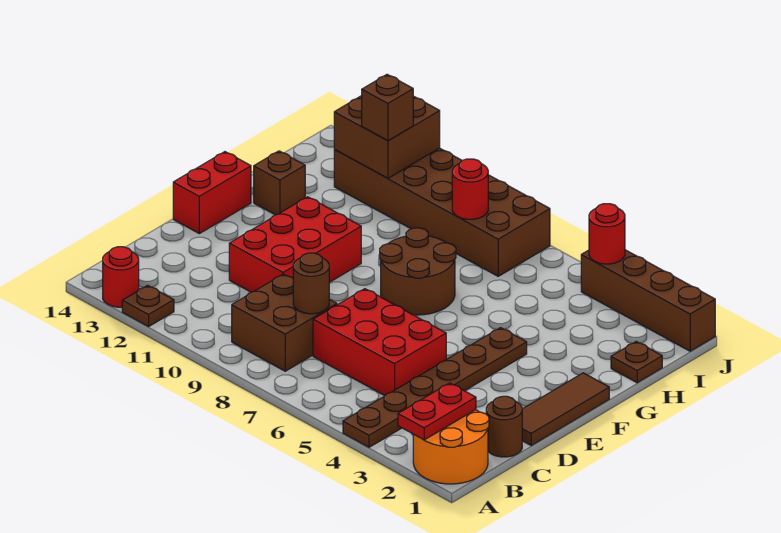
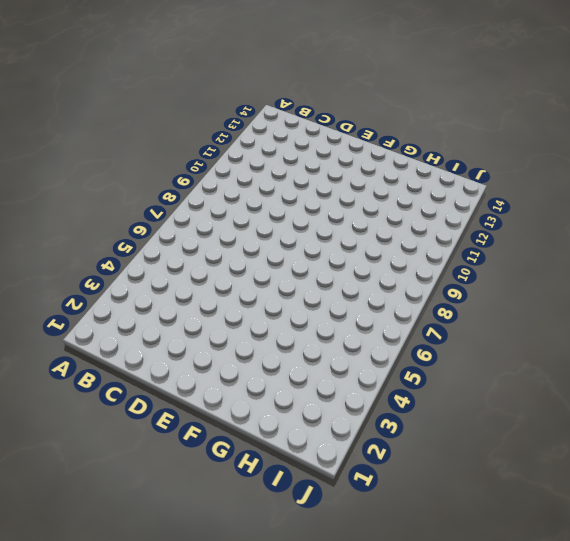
none -> orange 2x2 round brick [413,410,489,484]
none -> brown 1x6 plate [343,328,527,447]
none -> brown 1x1 plate [122,285,174,327]

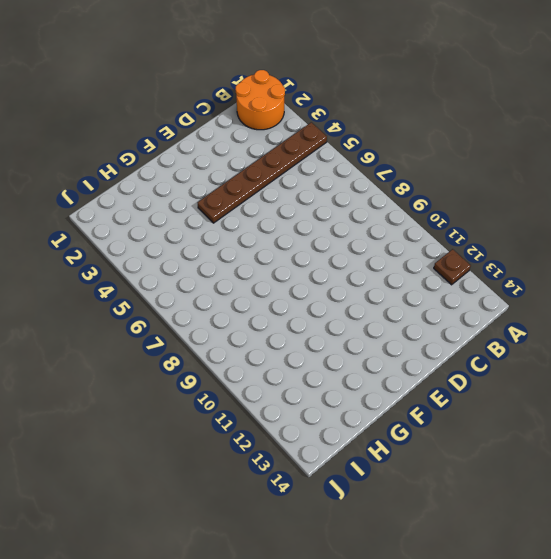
none -> red 1x1 round brick [103,247,139,307]
none -> brown 2x2 brick [232,274,337,371]
none -> brown 1x1 round brick [486,396,522,457]

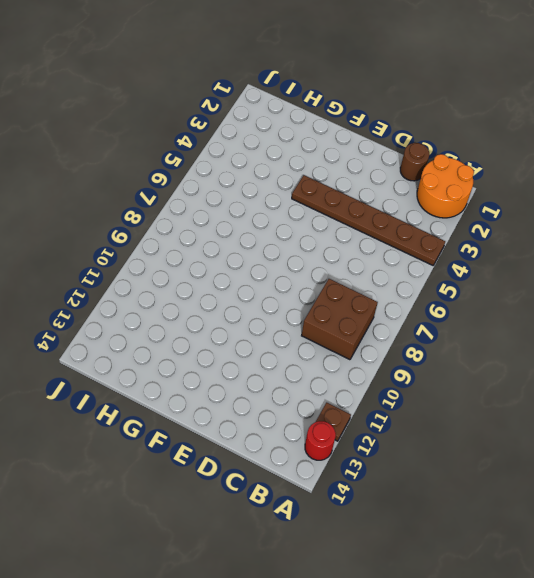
none -> red 2x3 brick [313,289,446,396]
none -> brown 1x3 tile [522,373,609,445]
none -> red 2x3 brick [229,197,361,292]

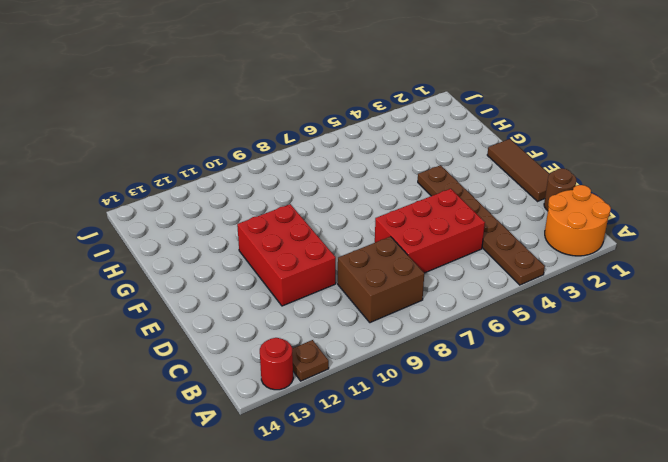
none -> red 1x2 brick [173,152,251,234]
none -> brown 2x2 round brick [380,228,456,315]
none -> brown 1x1 brick [254,151,305,215]

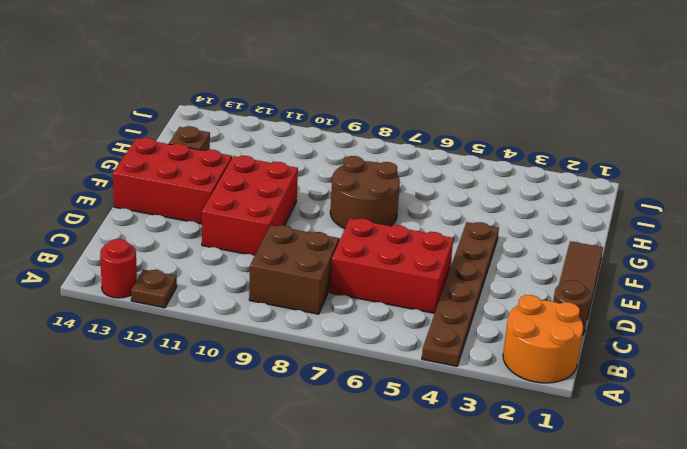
red 2x3 brick [113,138,232,224] -> red 1x2 brick [173,152,251,234]
none -> brown 1x1 plate [611,342,662,383]
none -> brown 2x6 brick [334,148,550,276]
none -> brown 1x4 brick [581,250,715,351]

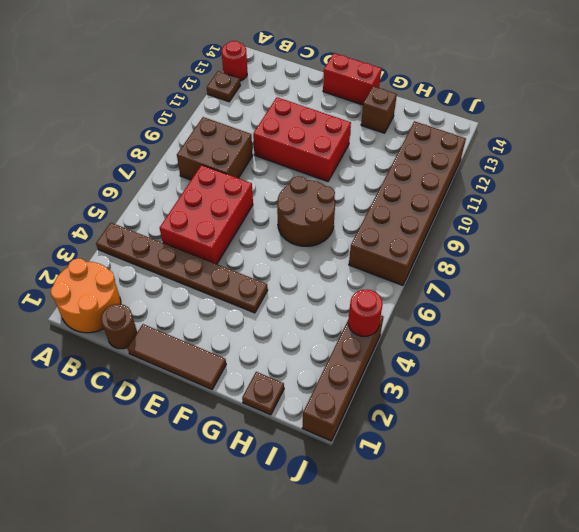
none -> red 1x2 plate [398,383,476,440]
none -> brown 1x1 round brick [293,253,329,314]
none -> red 1x1 round brick [452,159,488,219]

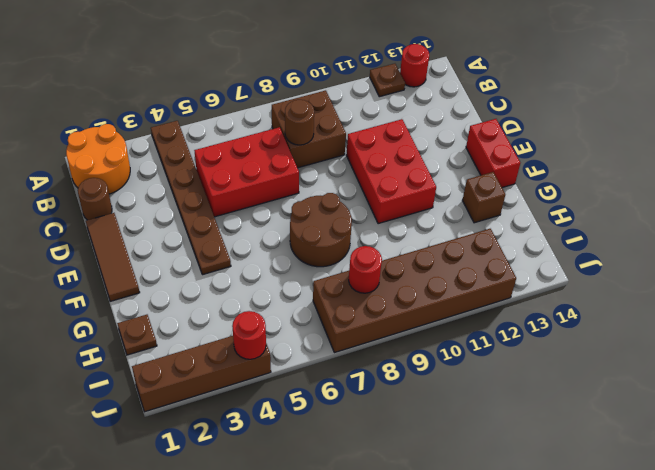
none -> red 1x2 plate [398,383,476,440]
none -> brown 2x2 brick [334,96,440,178]
none -> brown 1x1 brick [362,74,413,141]

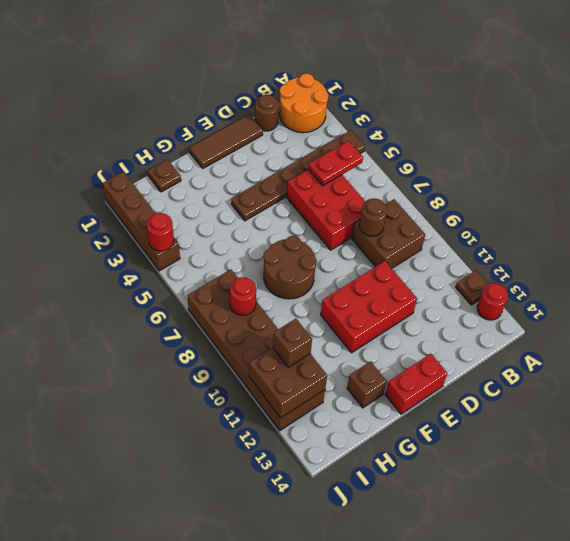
red 1x2 plate [308,141,363,186] -> red 1x2 plate moved to [398,383,476,440]

